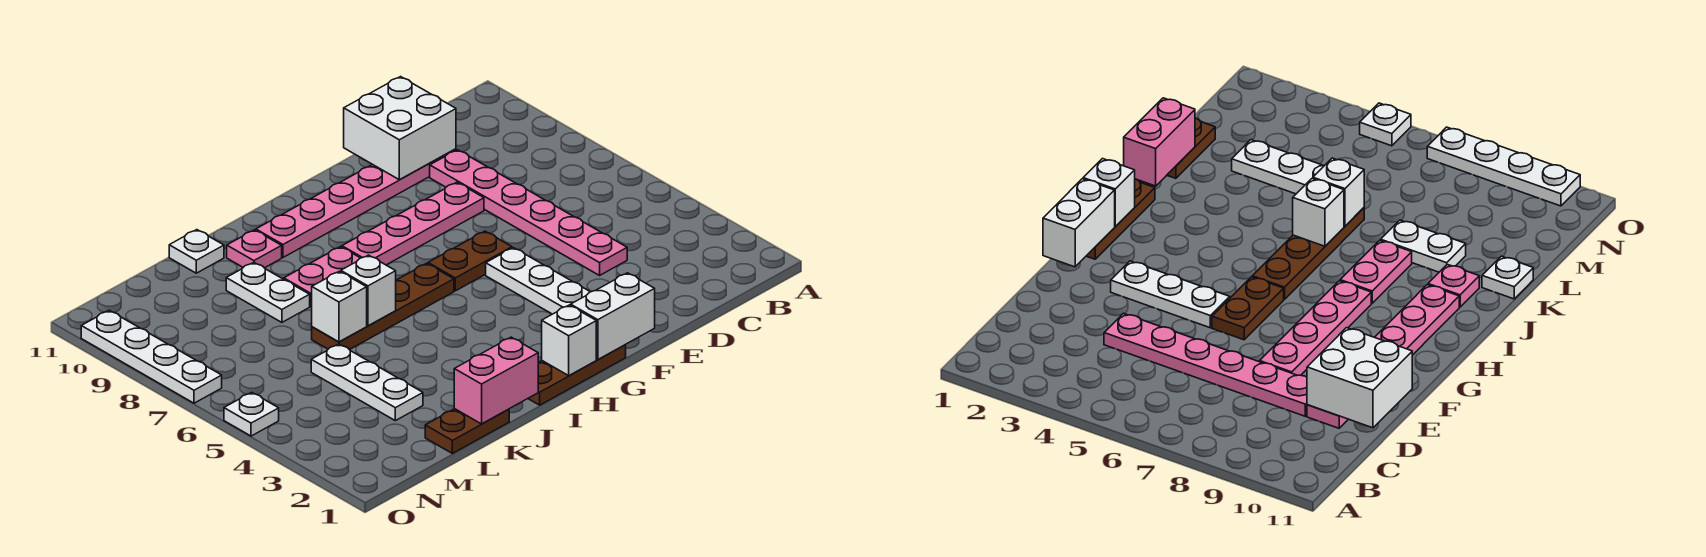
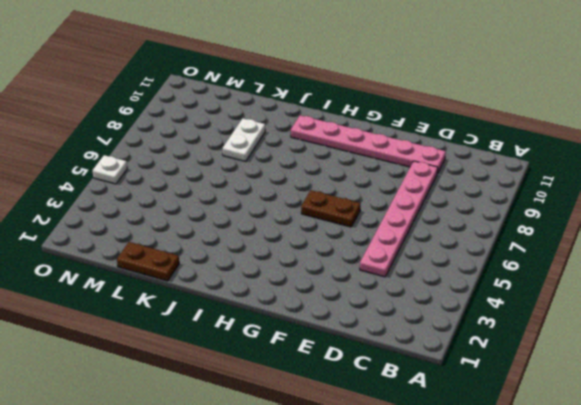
none -> pink 1x4 plate [342,182,484,265]
none -> white 1x3 plate [486,248,590,314]
none -> brown 1x3 plate [528,345,626,405]

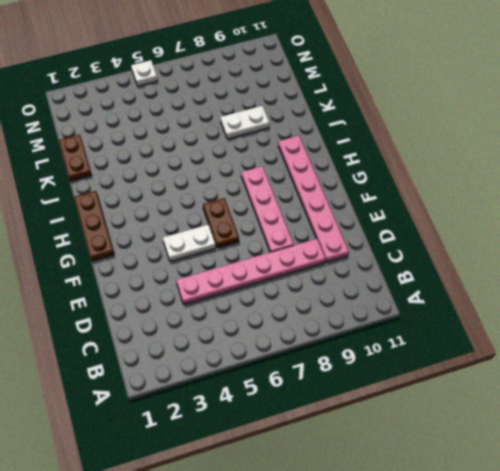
white 1x2 plate [163,225,216,261] -> white 1x3 plate [486,248,590,314]
none -> brown 1x4 plate [312,263,454,350]
none -> pink 1x2 plate [284,247,360,306]
none -> pink 1x1 plate [227,230,282,268]

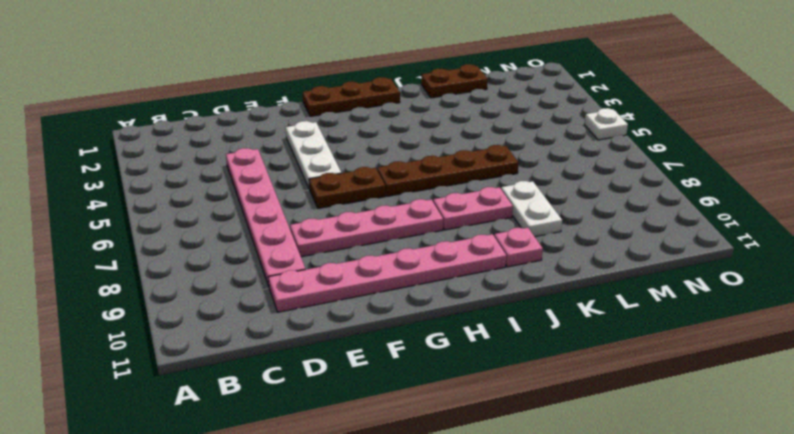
none -> white 1x1 plate [169,230,224,273]
none -> white 1x3 plate [311,344,423,421]
none -> white 1x4 plate [81,310,222,403]

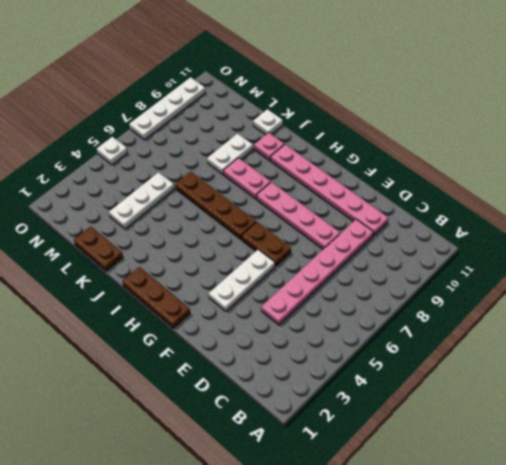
none -> white 2x2 brick [344,77,456,180]
none -> white 1x2 brick [571,273,655,360]
none -> white 1x1 brick [542,305,596,375]

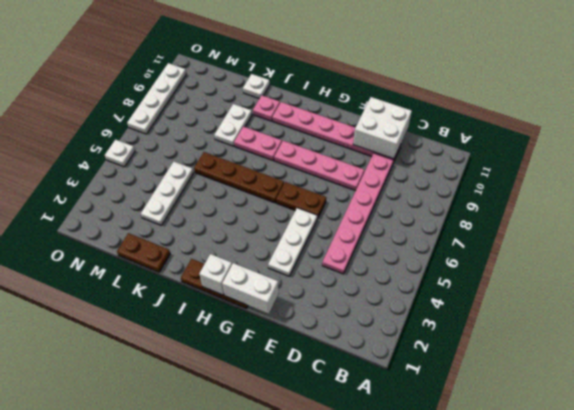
none -> pink 1x2 brick [454,337,538,424]
none -> white 1x1 brick [341,255,396,326]
none -> white 1x1 brick [312,271,367,342]

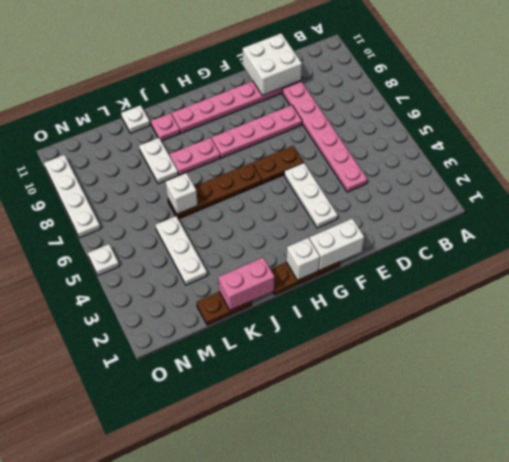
none -> white 1x1 brick [341,255,396,326]

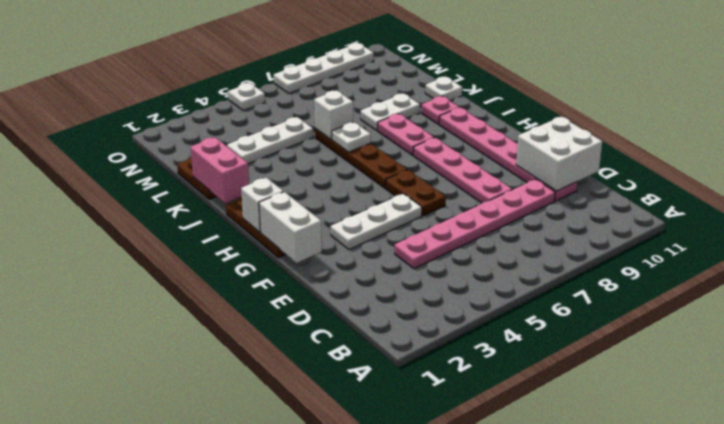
white 1x1 plate [332,122,371,152] -> white 1x1 brick [341,255,396,326]

